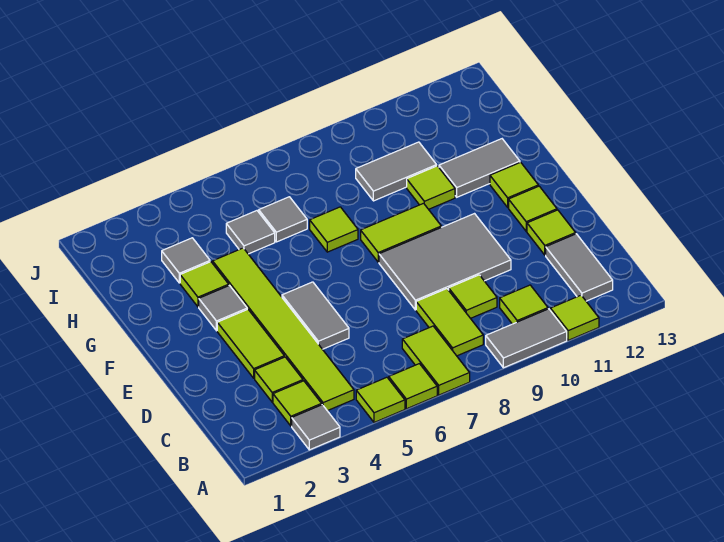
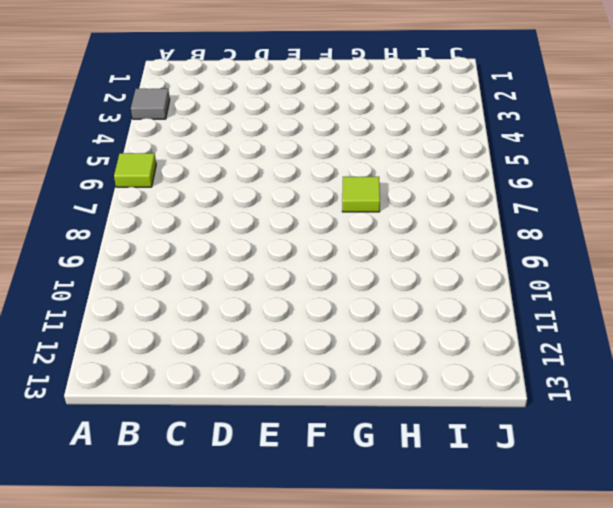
none -> lime 1x1 tile [356,377,405,422]
none -> lime 1x2 tile [402,326,470,395]
none -> grey 1x2 tile [486,309,567,368]

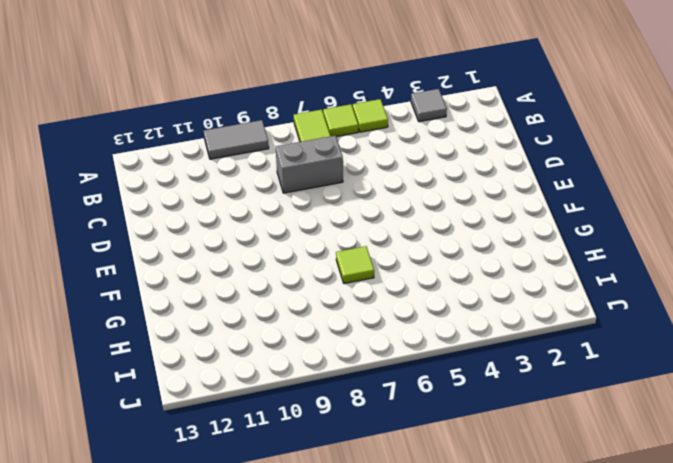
grey 1x2 brick [276,136,343,193] -> lime 1x2 tile [416,289,483,356]
none -> lime 1x1 tile [550,295,599,340]
none -> lime 1x1 tile [273,381,322,426]
none -> lime 1x6 tile [213,248,354,411]

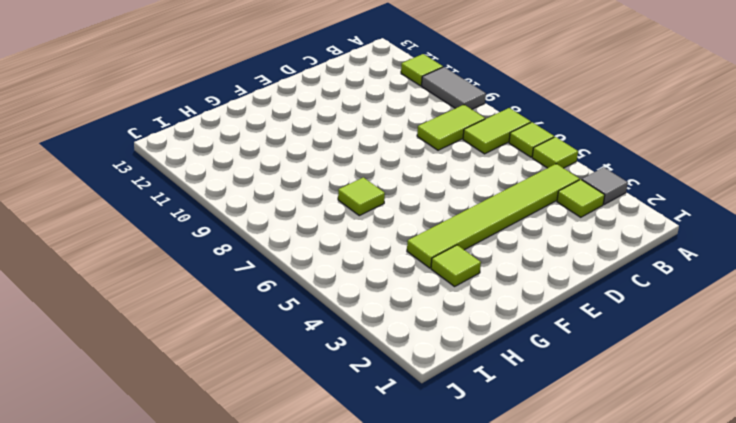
none -> lime 1x1 tile [500,285,548,324]
none -> grey 1x2 tile [546,234,613,301]
none -> lime 1x1 tile [255,357,303,402]

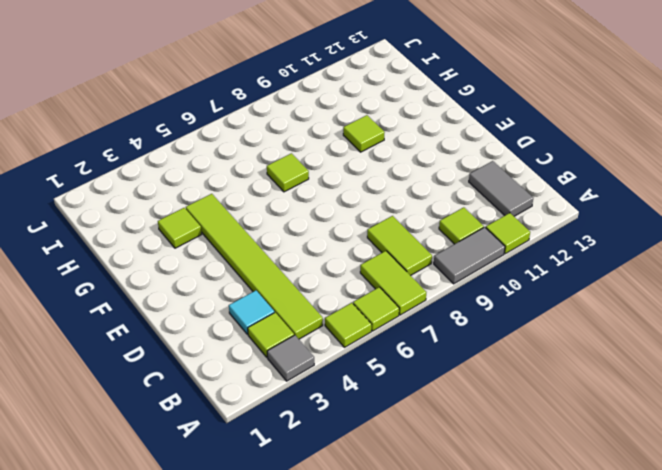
cyan 1x1 tile [229,290,274,334] -> lime 1x1 tile [255,357,303,402]
none -> lime 1x1 tile [449,275,497,318]
none -> lime 1x2 tile [217,309,284,378]
none -> grey 1x2 tile [282,282,349,349]

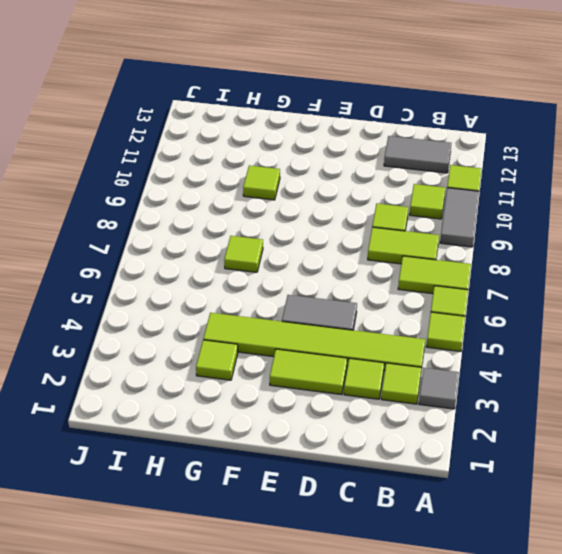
none -> grey 2x3 tile [379,214,511,310]
none -> lime 1x1 tile [527,210,576,255]
none -> lime 1x1 tile [509,186,557,231]

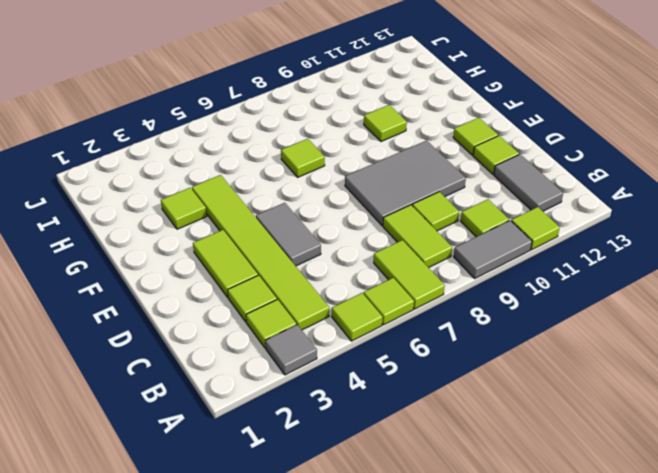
none -> grey 1x1 tile [199,286,247,331]
none -> lime 1x2 tile [361,203,441,262]
none -> lime 1x1 tile [490,162,538,207]

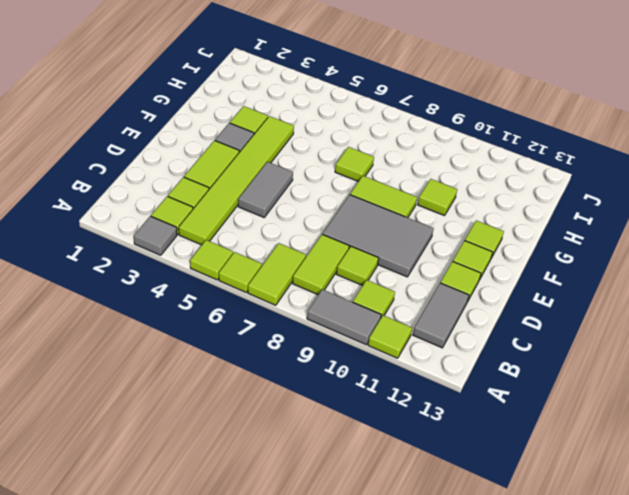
none -> grey 1x2 tile [439,139,520,197]
none -> grey 1x1 tile [162,238,210,283]
none -> grey 1x1 tile [226,211,275,254]

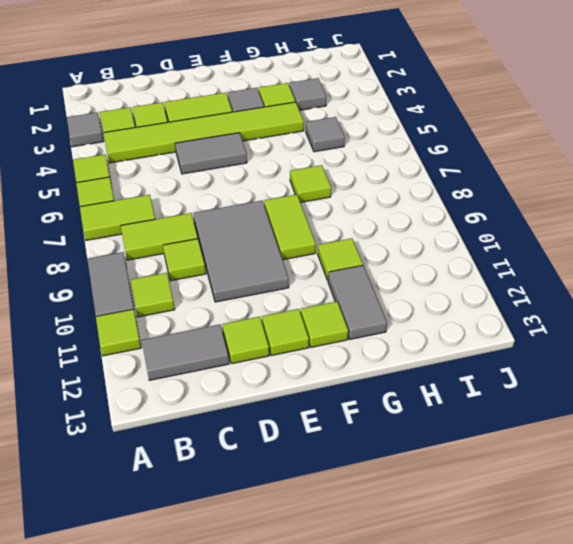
none -> grey 1x1 tile [259,197,307,242]
none -> grey 1x2 tile [356,142,437,201]

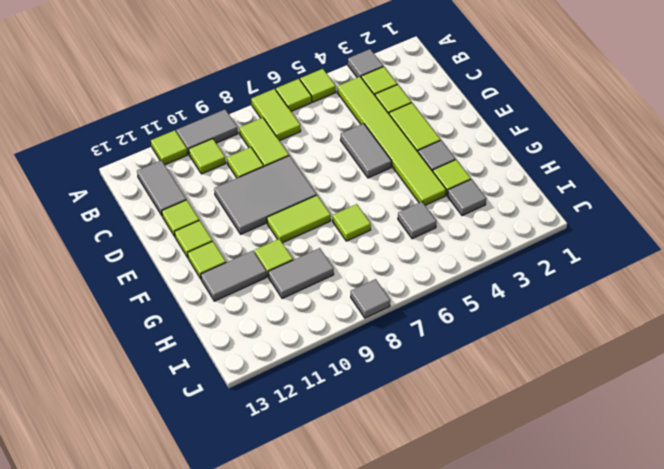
grey 1x1 tile [351,279,390,318] -> grey 1x1 tile moved to [259,197,307,242]

